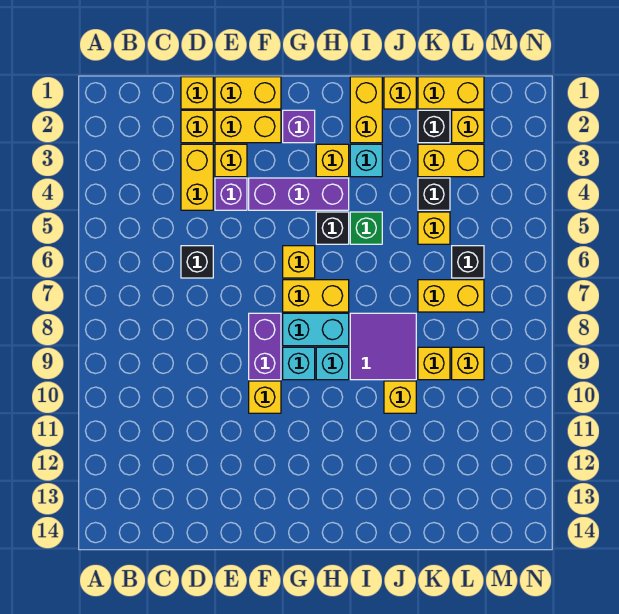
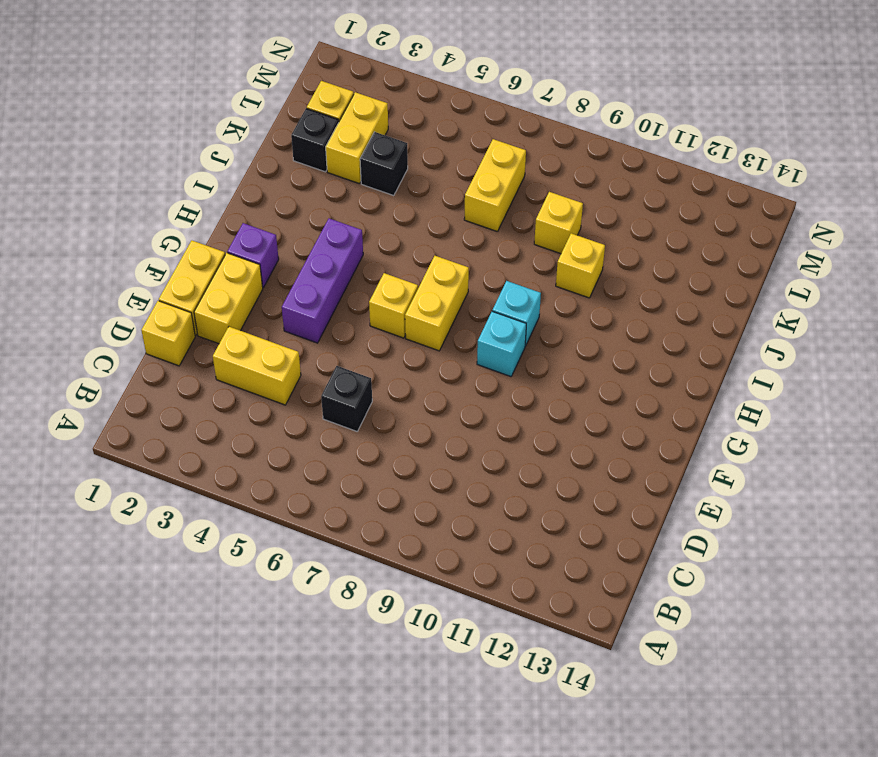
none -> yellow 1x1 brick [181,110,213,143]
none -> yellow 1x1 brick [215,144,247,177]
none -> purple 1x1 brick [215,178,247,210]
none -> purple 1x2 brick [249,313,281,380]

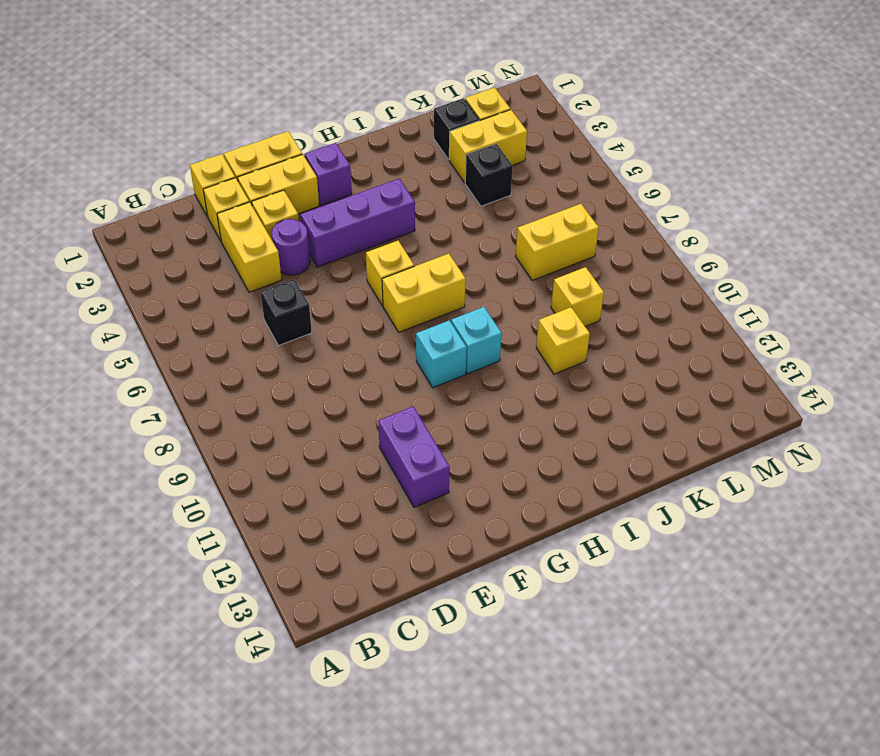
purple 1x1 round brick [272,219,310,275] -> purple 1x1 brick [215,178,247,210]
purple 1x2 brick [378,406,450,507] -> purple 1x2 brick moved to [249,313,281,380]
none -> yellow 1x1 brick [249,381,281,413]
none -> cyan 1x2 brick [283,313,349,346]
none -> yellow 1x1 brick [316,144,349,177]
none -> black 1x1 brick [316,212,349,244]

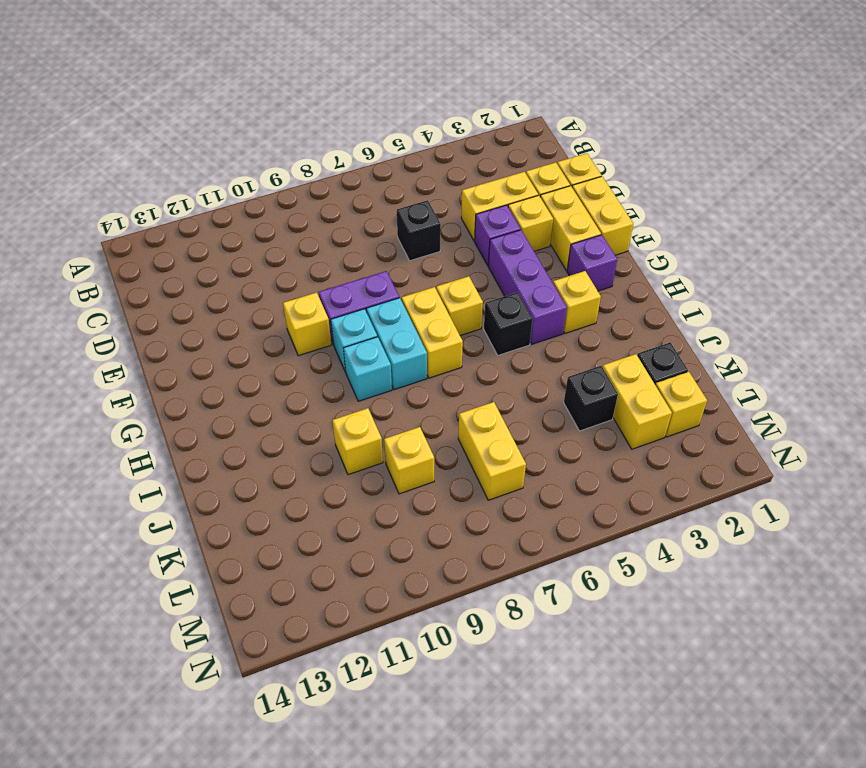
none -> yellow 1x2 brick [350,77,382,143]
none -> cyan 1x1 brick [350,144,382,177]
none -> green 1x1 brick [350,212,382,244]
none -> purple 2x2 tile [350,313,416,380]

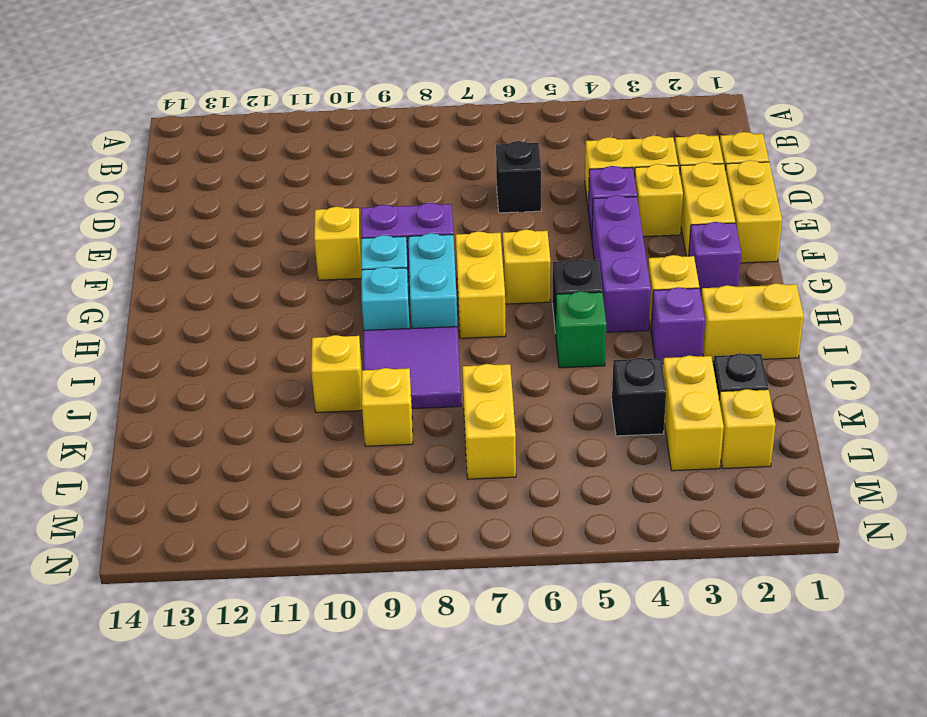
purple 1x1 brick [651,287,705,364] -> cyan 1x1 brick [350,144,382,177]
none -> yellow 1x1 brick [384,77,416,109]
none -> yellow 1x2 brick [418,77,484,109]
none -> yellow 1x1 brick [418,212,450,244]
none -> black 1x1 brick [452,246,484,278]

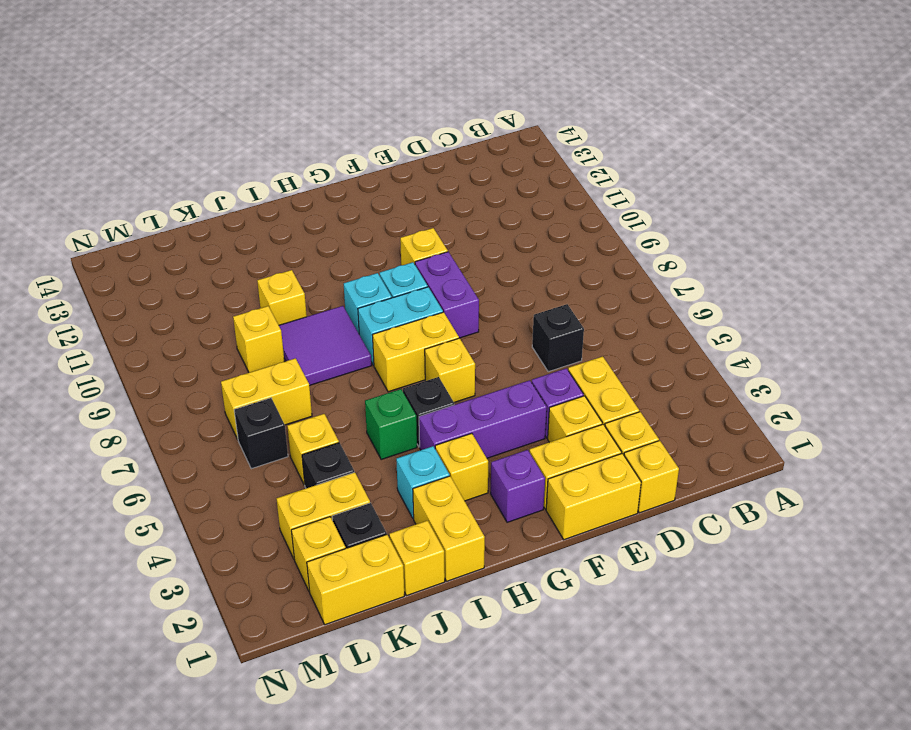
none -> yellow 1x1 brick [452,347,484,380]

